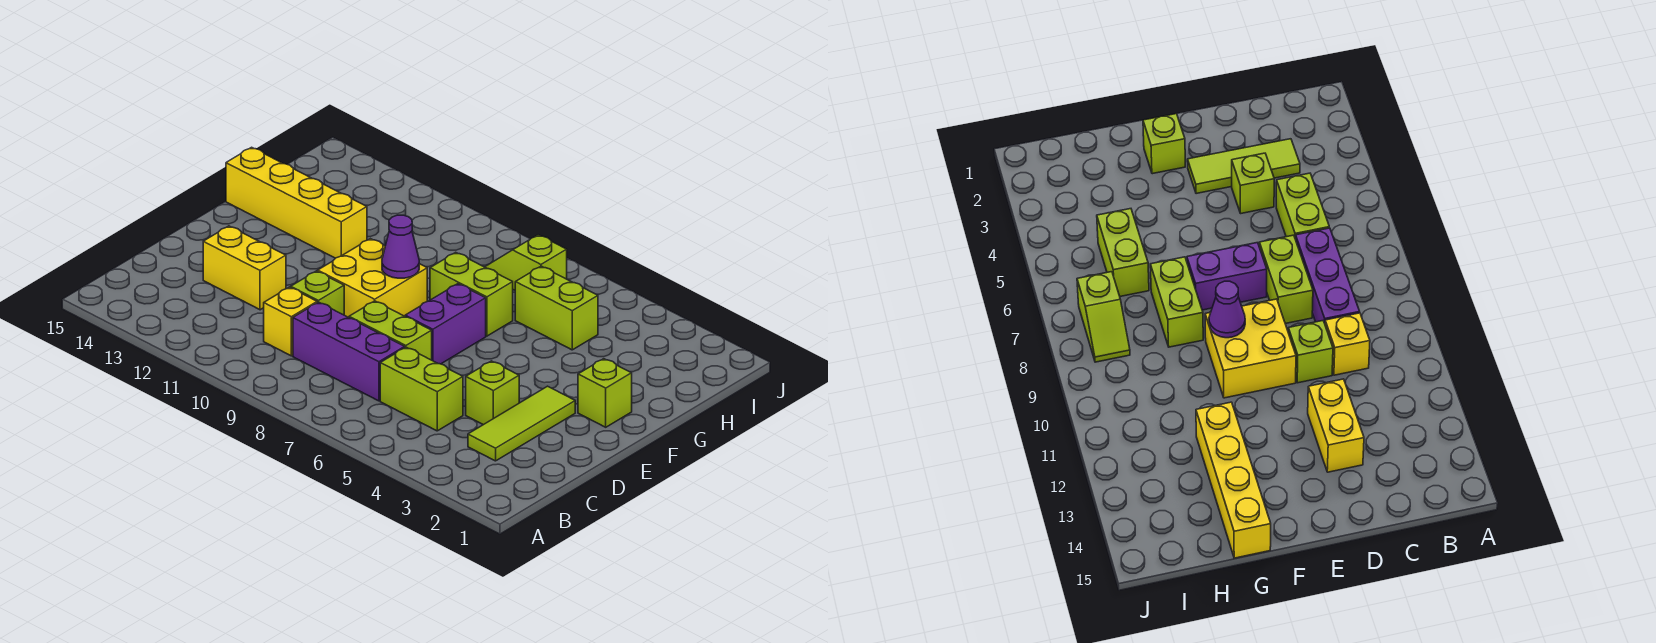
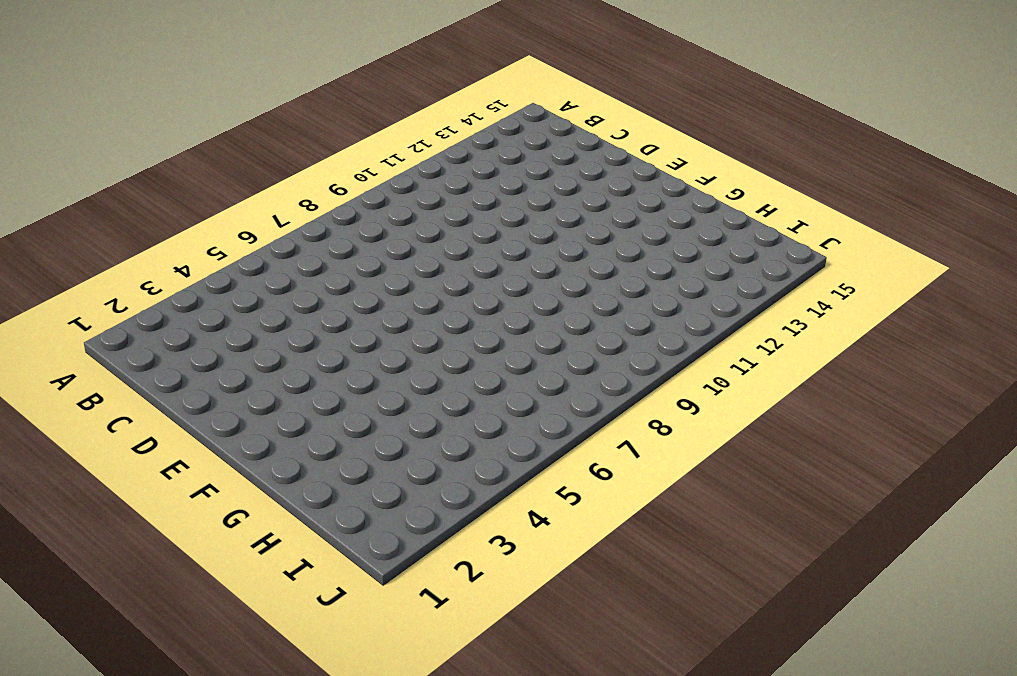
none -> lime 1x3 tile [468,386,575,461]
none -> lime 1x2 brick [380,347,463,431]
none -> purple 1x3 brick [293,302,405,401]

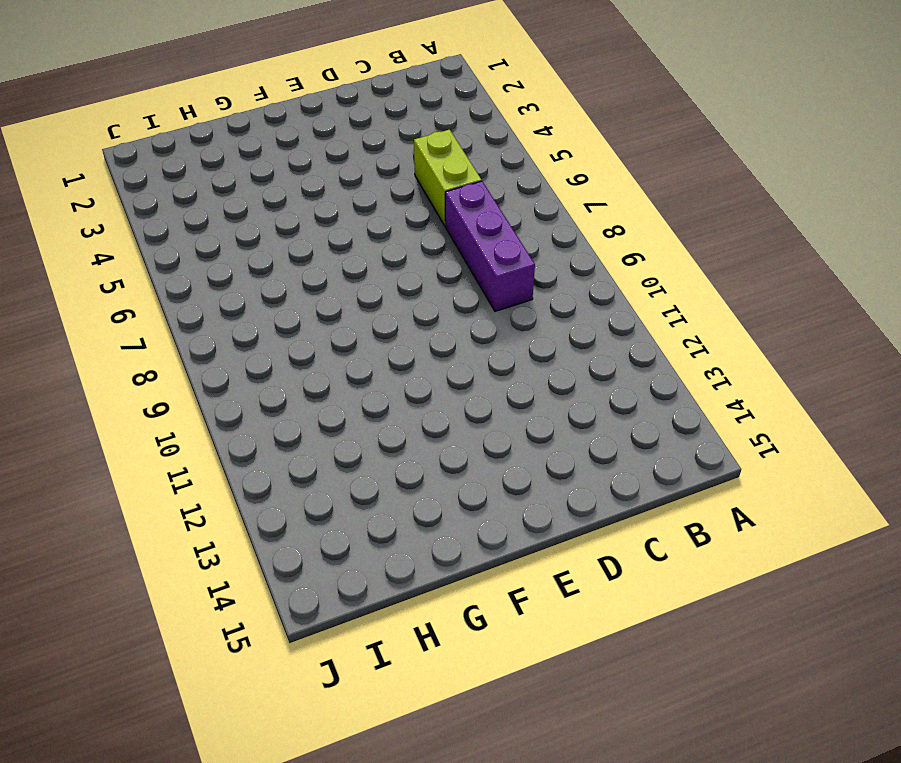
none -> lime 1x3 tile [468,386,575,461]
none -> yellow 1x1 brick [264,287,317,356]
none -> lime 1x1 brick [466,361,519,425]

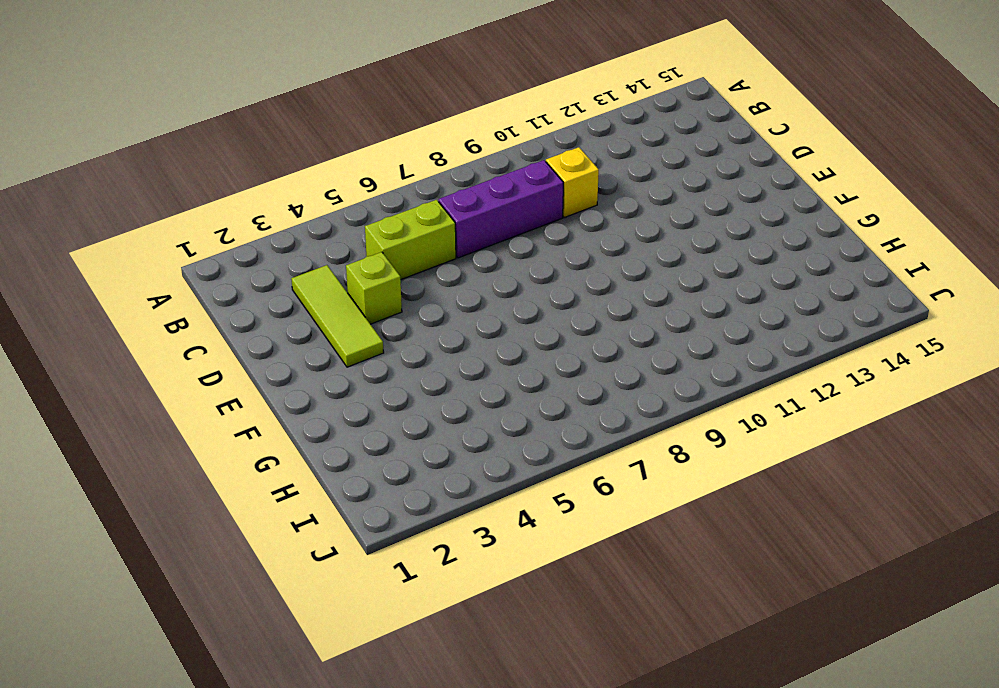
none -> lime 1x2 brick [349,301,432,360]
none -> lime 1x1 brick [291,271,344,315]
none -> yellow 1x2 brick [203,226,286,310]

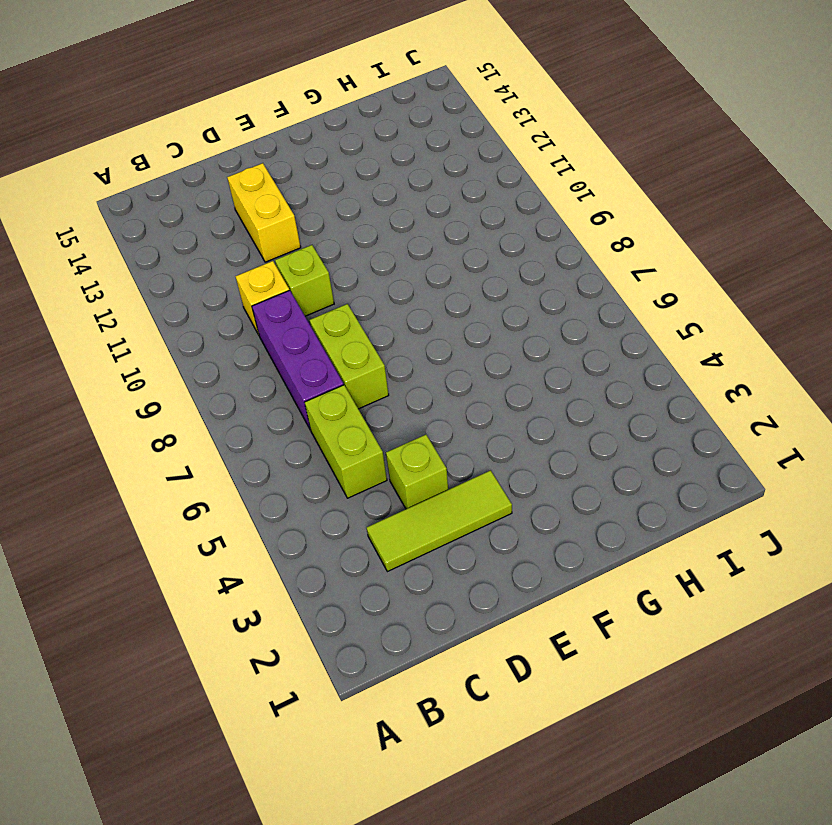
none -> purple 1x2 brick [405,284,486,364]
none -> yellow 2x2 brick [318,239,427,318]
none -> lime 1x1 brick [578,359,632,427]

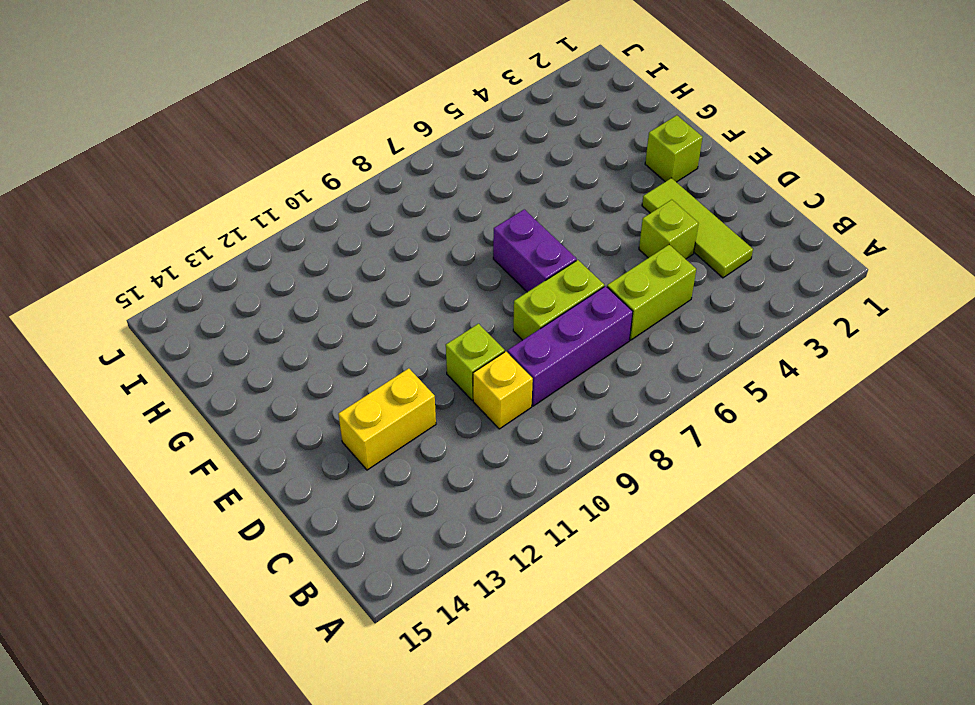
none -> yellow 2x2 brick [318,239,427,318]
none -> lime 1x2 brick [430,252,513,336]
none -> yellow 1x4 brick [226,147,367,258]

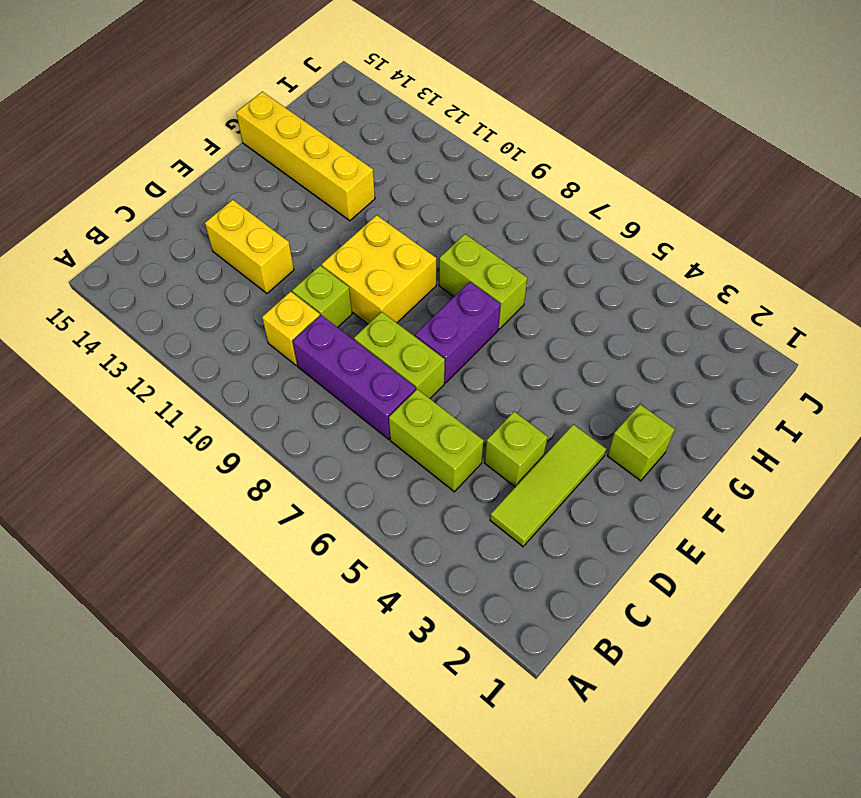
none -> lime 1x2 brick [515,266,598,350]
none -> lime 1x2 slope [485,235,567,290]
none -> purple 1x1 cone [382,215,419,278]

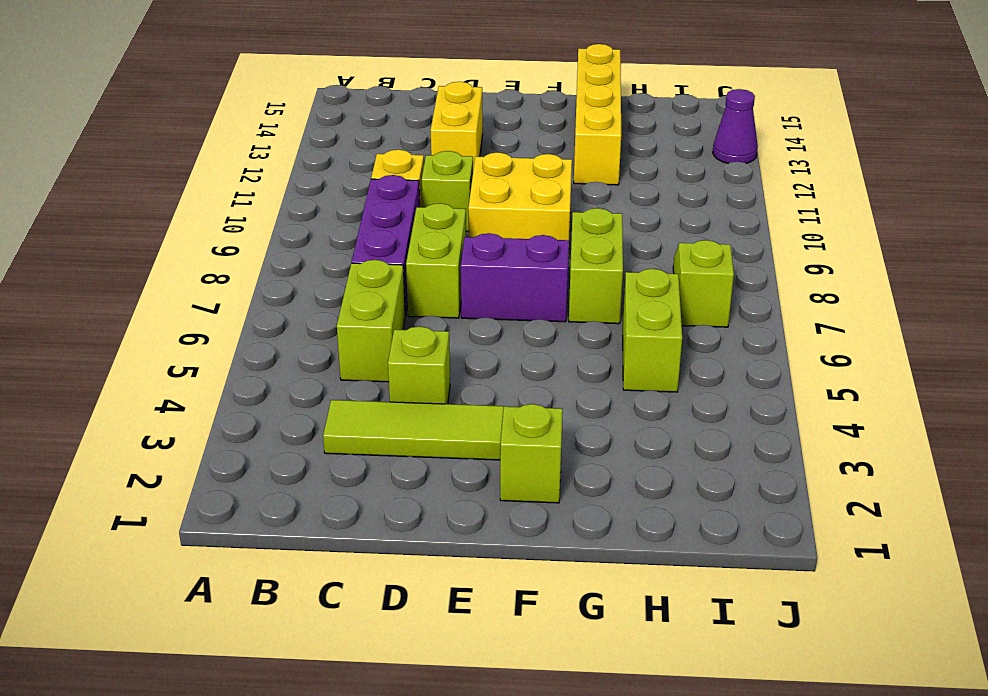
purple 1x1 cone [713,89,758,163] -> purple 1x1 cone moved to [382,215,419,278]

